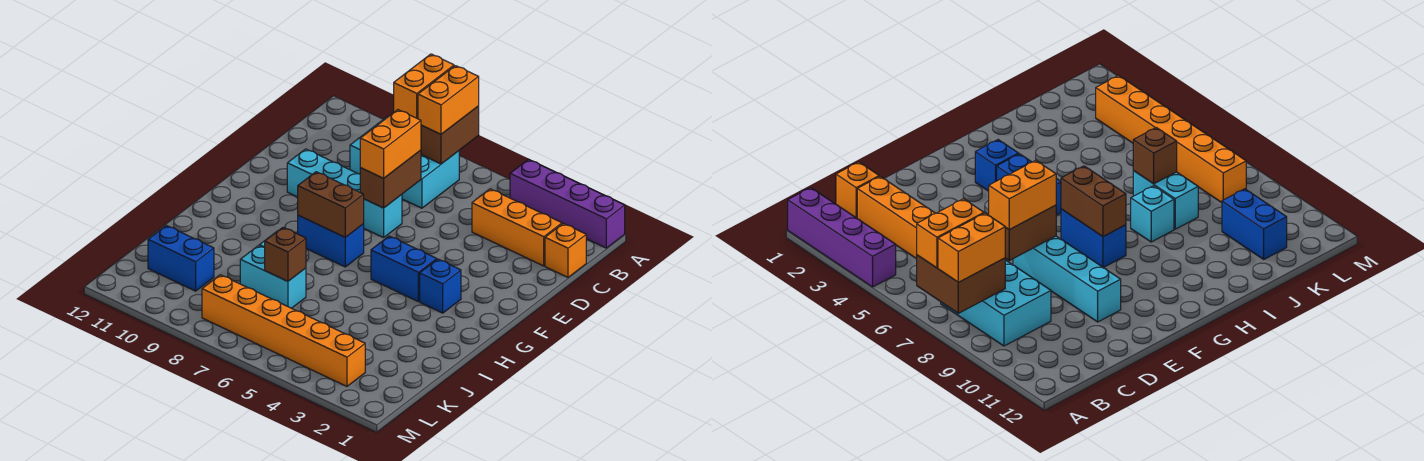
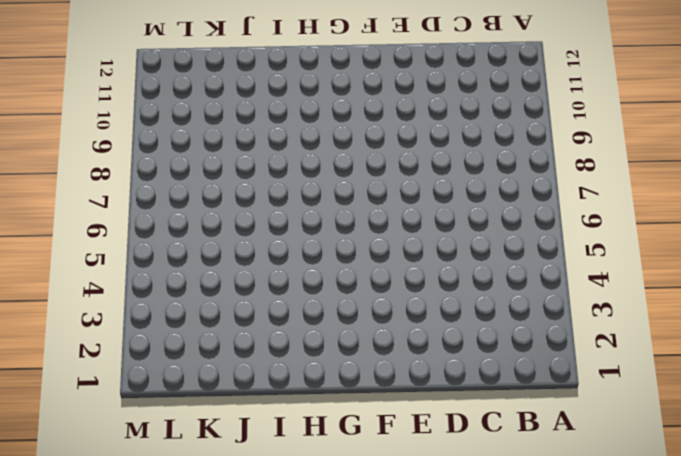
none -> purple 1x4 brick [510,160,625,248]
none -> cyan 2x3 brick [350,117,459,208]
none -> orange 1x1 brick [545,224,586,277]

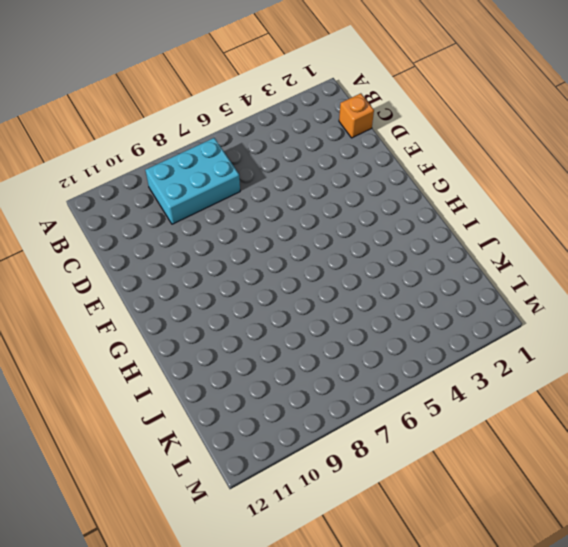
none -> purple 1x4 brick [510,160,625,248]
none -> orange 1x3 brick [472,189,562,266]
none -> cyan 1x4 brick [287,149,402,238]

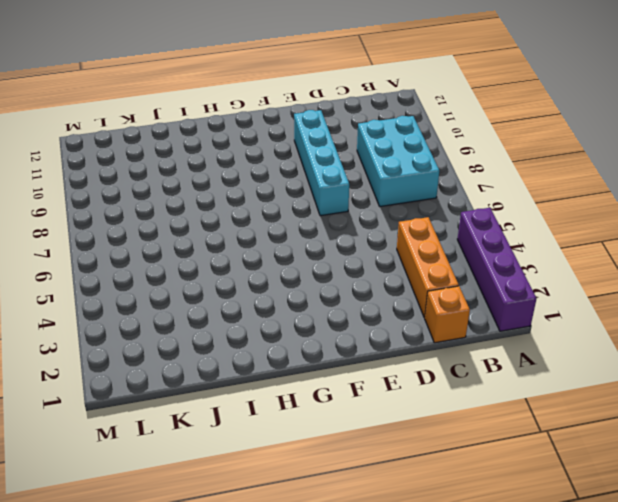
none -> blue 1x1 brick [420,259,461,313]
none -> blue 1x2 brick [371,236,437,301]
none -> blue 1x2 brick [298,215,364,267]

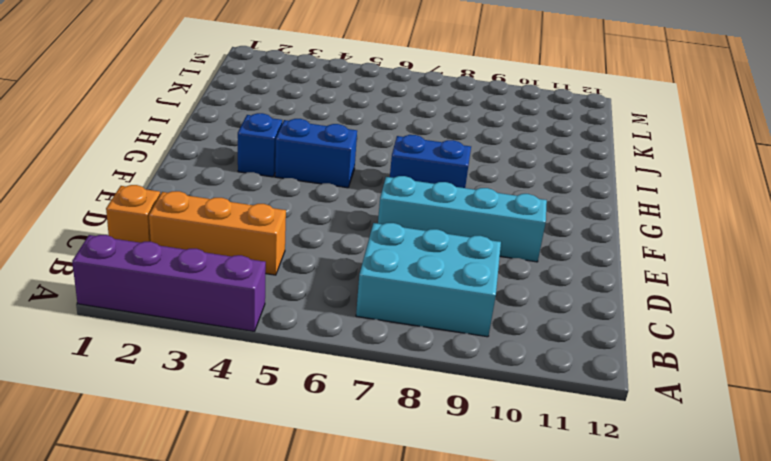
none -> cyan 1x1 brick [1131,186,1174,242]
none -> cyan 1x2 brick [240,245,306,308]
none -> blue 1x2 brick [148,226,214,291]

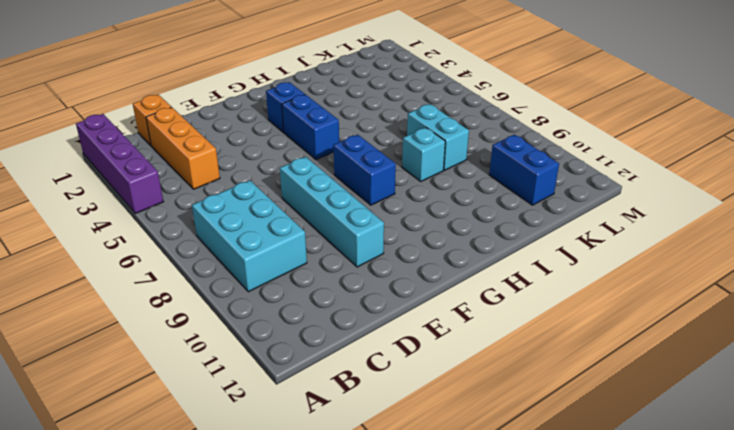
none -> orange 1x6 brick [202,275,365,386]
none -> brown 2x2 brick [421,106,479,164]
none -> brown 1x2 brick [360,150,421,208]

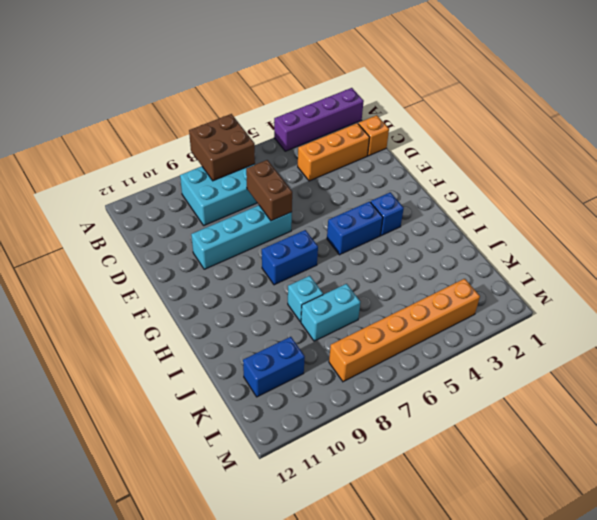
none -> brown 1x2 brick [298,172,364,237]
none -> brown 1x1 brick [265,227,306,281]
none -> orange 1x2 brick [418,66,479,134]

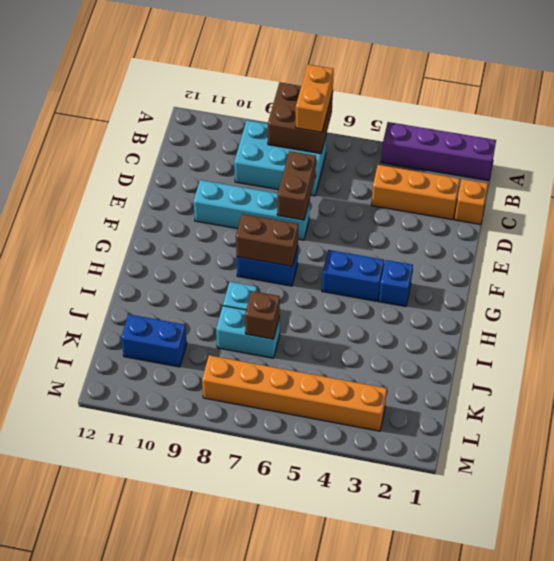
none -> orange 1x2 brick [394,54,454,119]
none -> orange 1x2 brick [360,110,421,178]

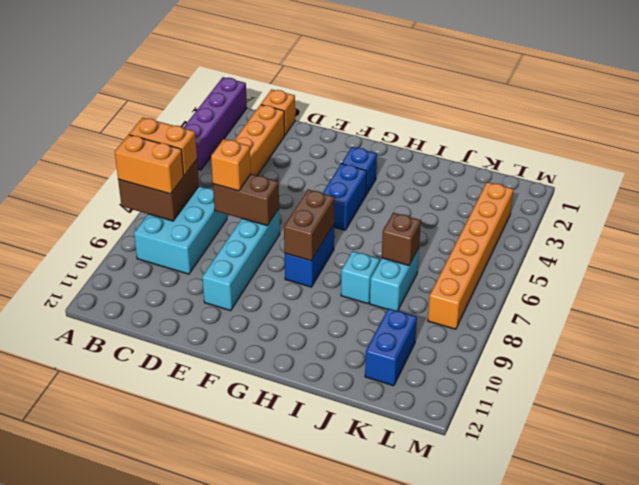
orange 1x1 brick [211,139,251,191] -> orange 1x2 brick [360,110,421,178]

